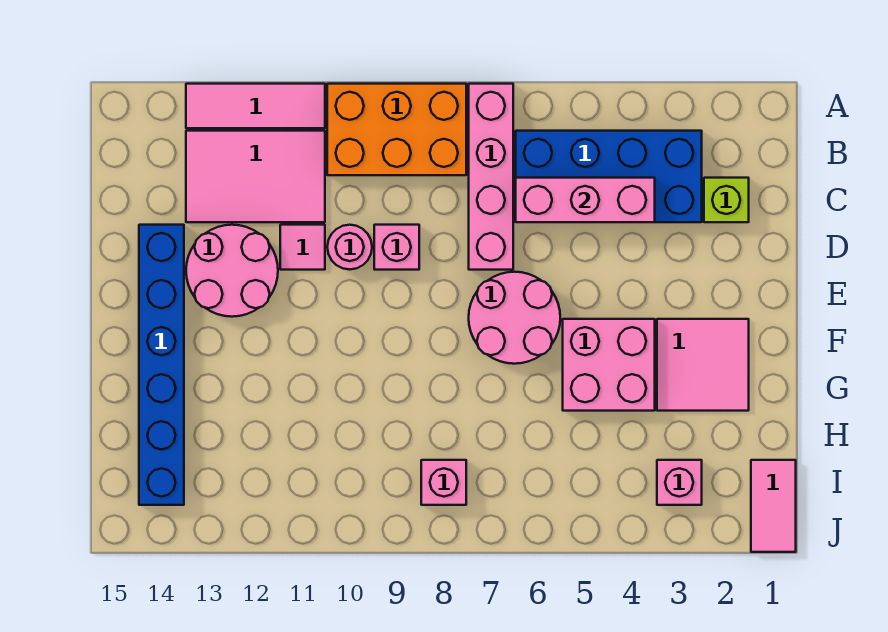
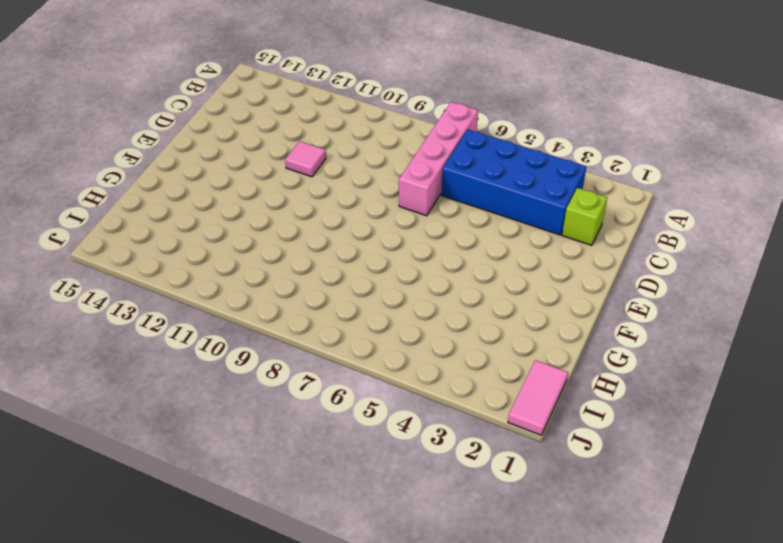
none -> orange 2x3 brick [327,84,466,175]
none -> pink 1x3 tile [186,84,325,128]
none -> pink 2x3 tile [186,131,325,222]

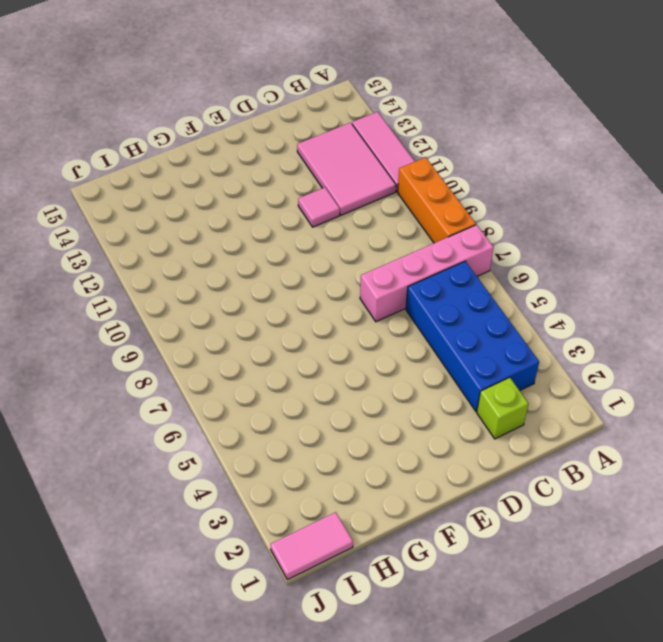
orange 1x3 brick [398,157,476,243] -> orange 2x3 brick [327,84,466,175]
none -> pink 1x1 brick [374,225,419,270]
none -> pink 1x1 round brick [327,225,372,269]
none -> pink 2x2 round brick [186,225,278,317]

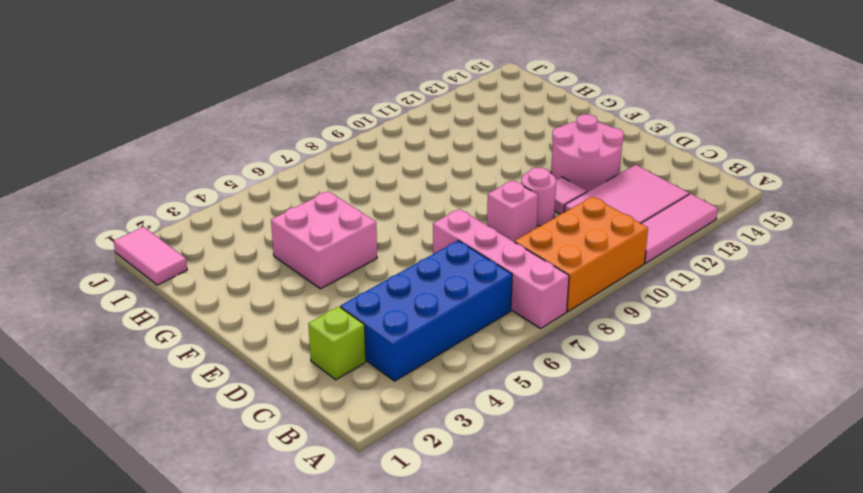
none -> blue 1x6 brick [139,225,184,505]
none -> pink 2x2 round brick [469,272,560,364]
none -> pink 2x2 tile [657,319,749,411]

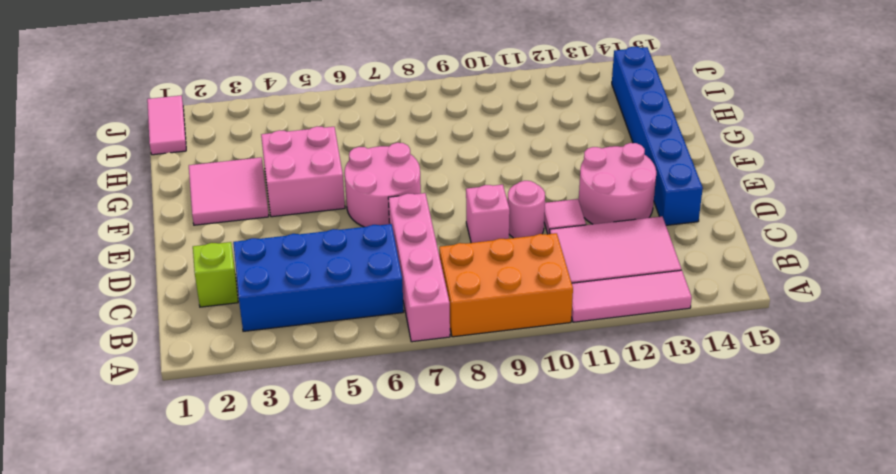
none -> pink 1x1 brick [657,460,702,505]
none -> pink 1x1 brick [421,460,466,505]
none -> pink 1x3 brick [516,178,655,222]

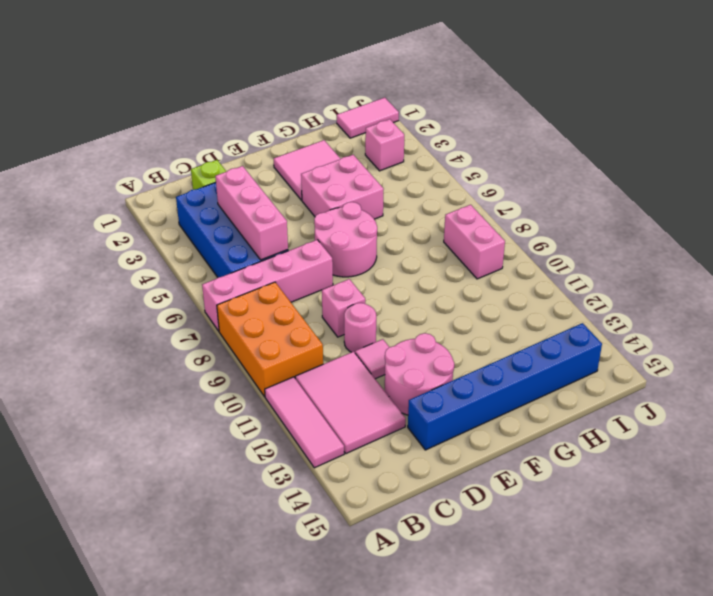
pink 1x2 brick [444,205,505,279] -> pink 1x1 brick [421,460,466,505]

